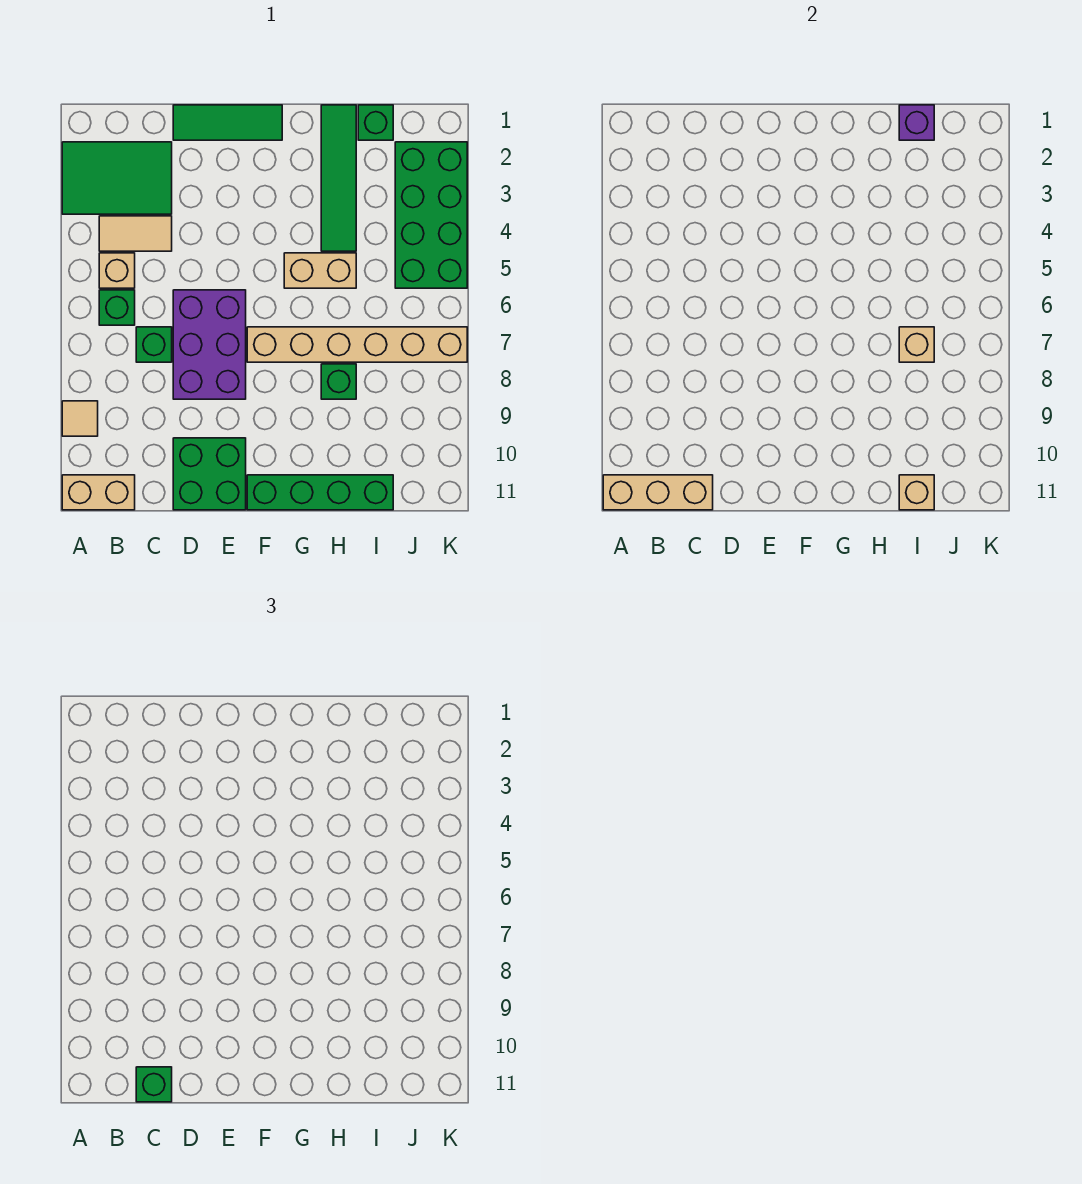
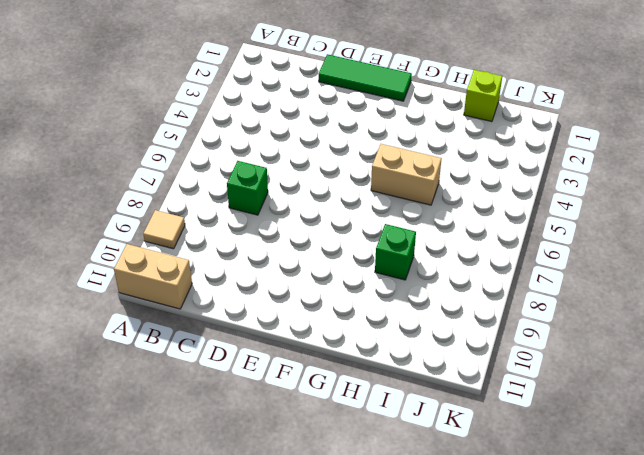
lime 1x1 brick [464,70,502,122] -> green 1x1 brick [358,105,393,140]
none -> green 2x3 tile [62,142,172,214]
none -> tan 1x2 tile [99,216,172,251]
none -> tan 1x1 brick [99,253,135,288]

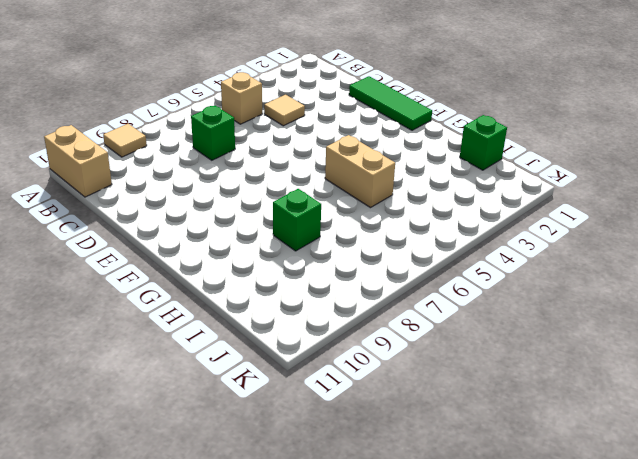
tan 1x1 tile [264,95,305,126] -> tan 1x2 tile [99,216,172,251]
none -> green 2x3 tile [62,142,172,214]
none -> green 1x1 brick [99,290,135,325]
none -> purple 2x3 brick [173,290,246,399]

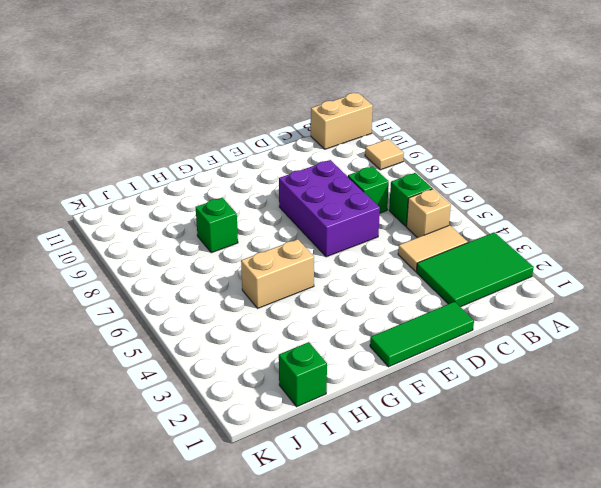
none -> green 2x2 brick [173,438,246,510]
none -> tan 1x6 brick [247,327,467,362]
none -> green 1x4 brick [247,475,393,510]

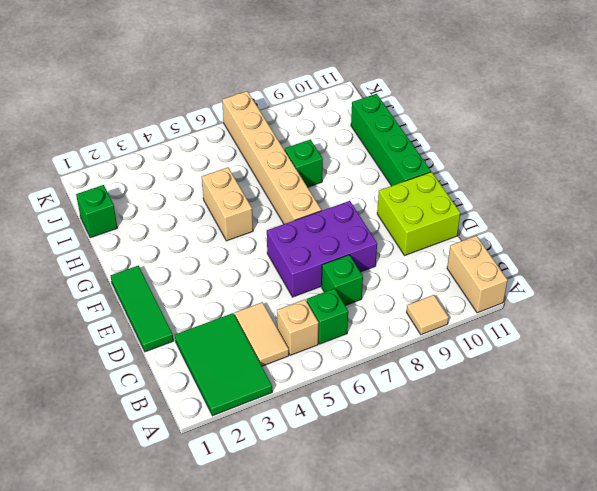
lime 2x2 brick [377,172,460,255] -> green 2x2 brick [173,438,246,510]
none -> green 1x4 tile [321,105,356,251]
none -> green 2x4 brick [395,142,467,288]
none -> tan 1x3 brick [603,475,713,510]

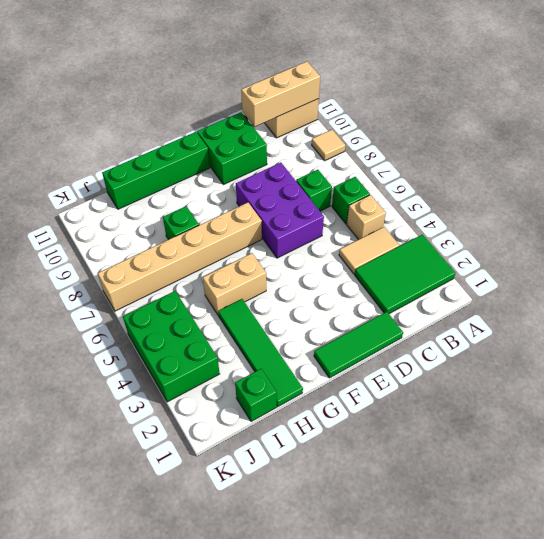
green 2x3 brick [123,291,220,402] -> green 2x4 brick [395,142,467,288]
none -> purple 1x1 brick [899,105,934,140]
none -> tan 1x1 brick [899,327,934,362]
none -> tan 1x1 brick [899,475,934,510]

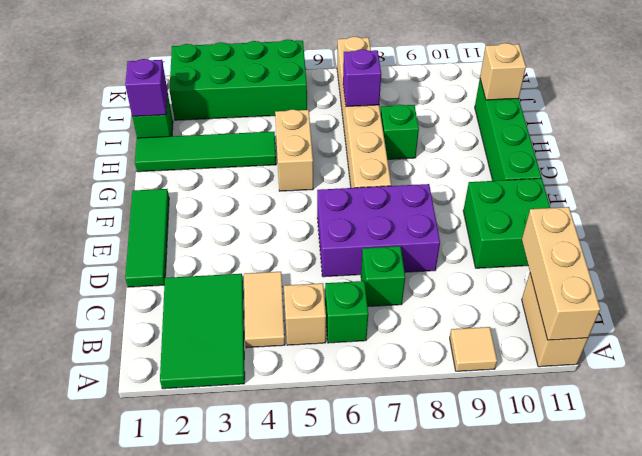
purple 1x1 brick [343,49,381,107] -> tan 1x1 brick [899,327,934,362]
none -> green 1x1 brick [136,1067,172,1102]

